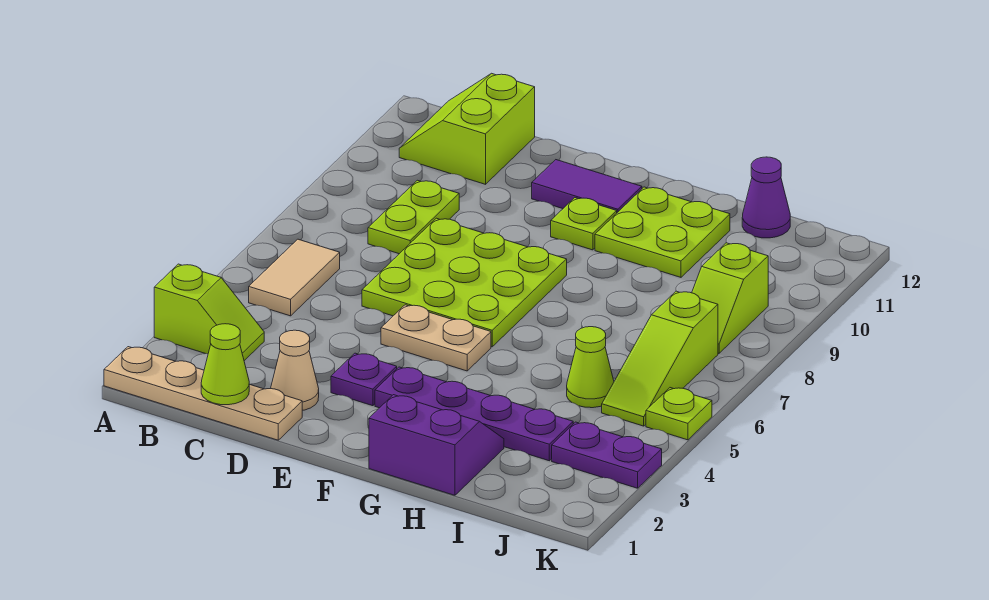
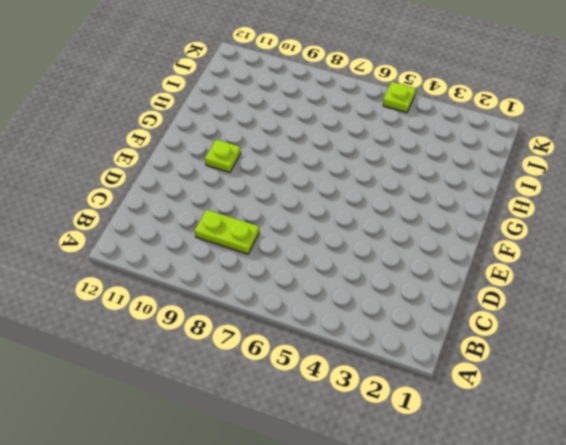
none -> tan 1x4 plate [104,347,302,440]
none -> lime 1x2 slope [154,264,264,361]
none -> tan 1x2 tile [249,239,340,316]

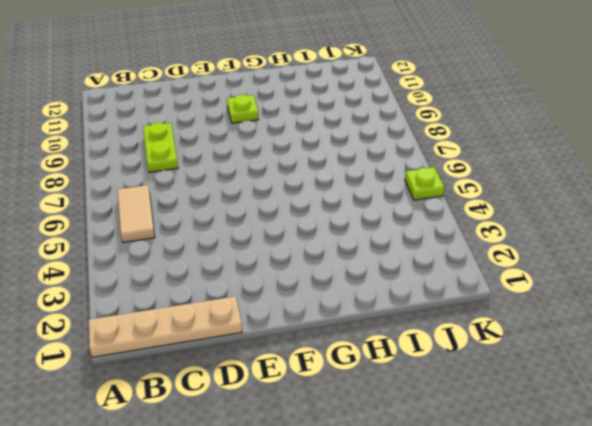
none -> lime 1x2 slope [154,264,264,361]
none -> lime 2x2 slope [399,73,535,184]
none -> tan 1x1 cone [271,330,319,411]

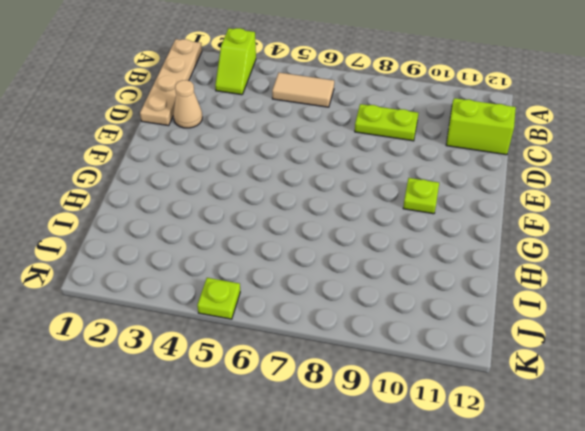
none -> lime 3x3 plate [362,218,567,347]
none -> purple 1x1 plate [331,353,397,406]
none -> tan 1x2 plate [381,305,491,371]

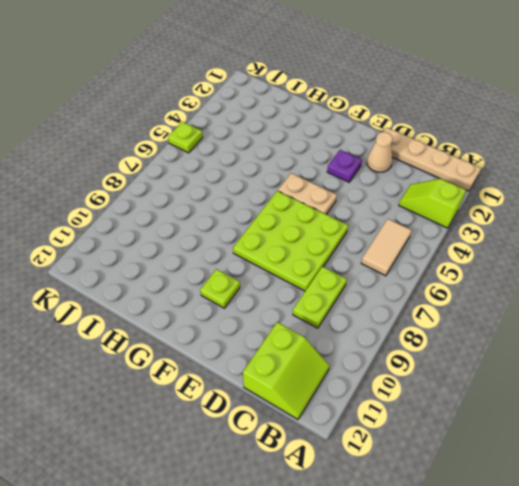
none -> purple 1x2 tile [532,160,642,213]
none -> purple 1x4 plate [375,367,573,461]
none -> purple 2x2 slope [369,395,504,495]

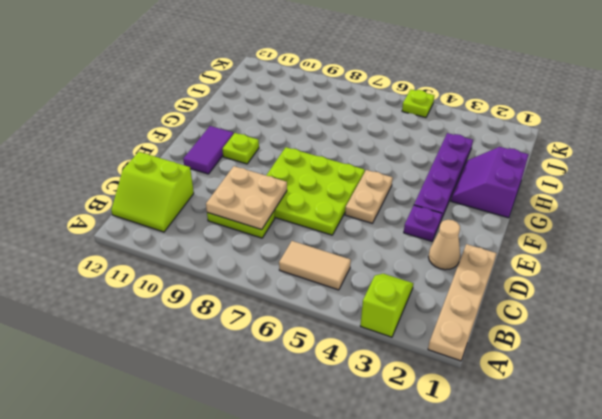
tan 2x2 plate [206,166,287,230] -> none
none -> lime 2x2 plate [595,187,730,277]
none -> lime 1x1 cone [567,327,614,408]
none -> purple 1x1 cone [742,157,790,238]

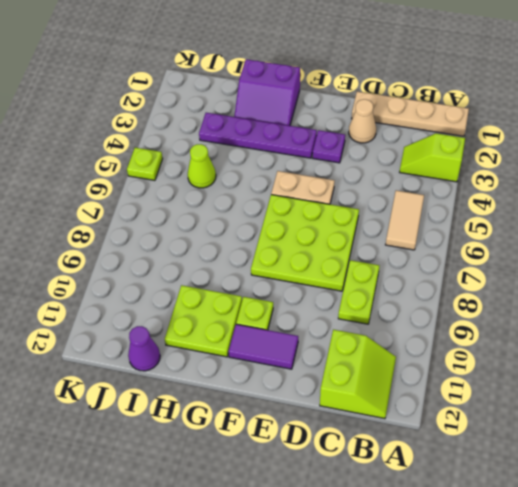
none -> purple 1x2 plate [552,422,662,488]
none -> lime 1x3 slope [602,291,718,426]
none -> lime 1x2 slope [692,243,768,353]

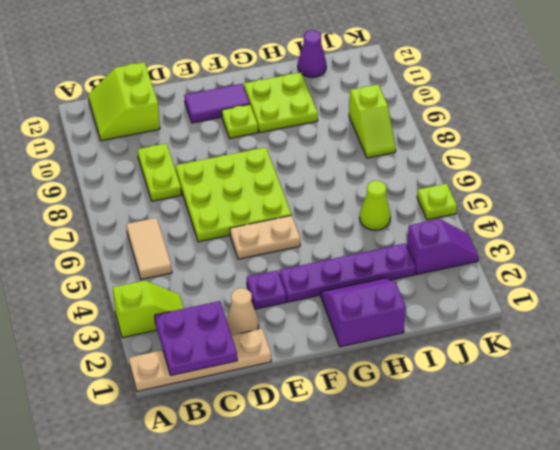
purple 2x2 plate [155,301,237,376] -> lime 1x1 cone [201,324,249,405]
purple 1x2 slope [407,219,478,274] -> purple 1x2 plate [552,422,662,488]
none -> lime 1x3 slope [602,291,718,426]

